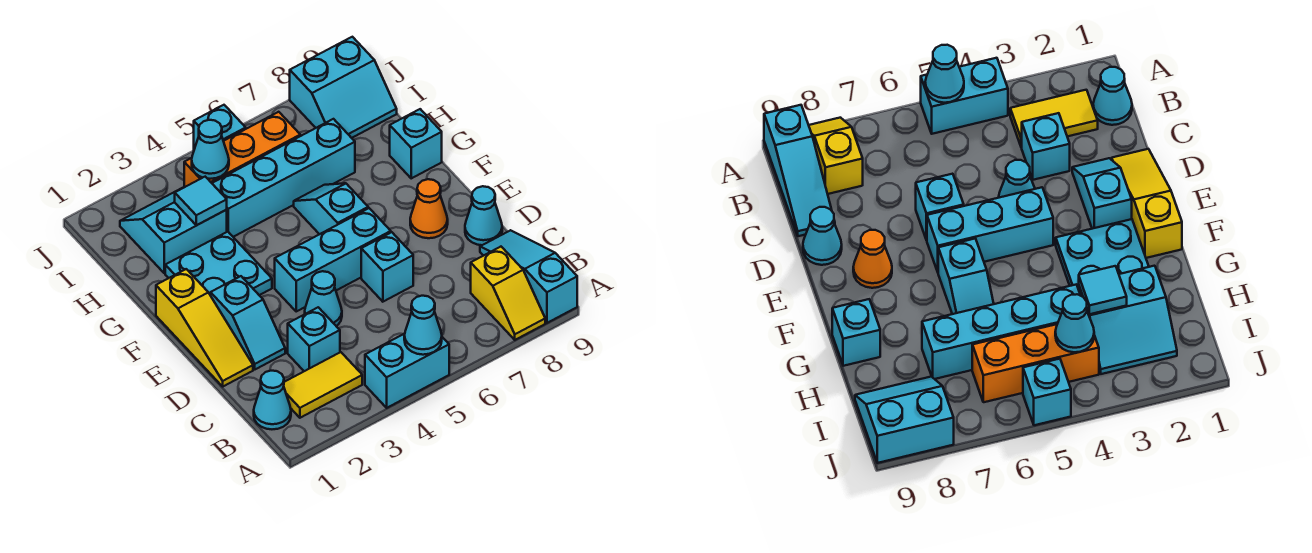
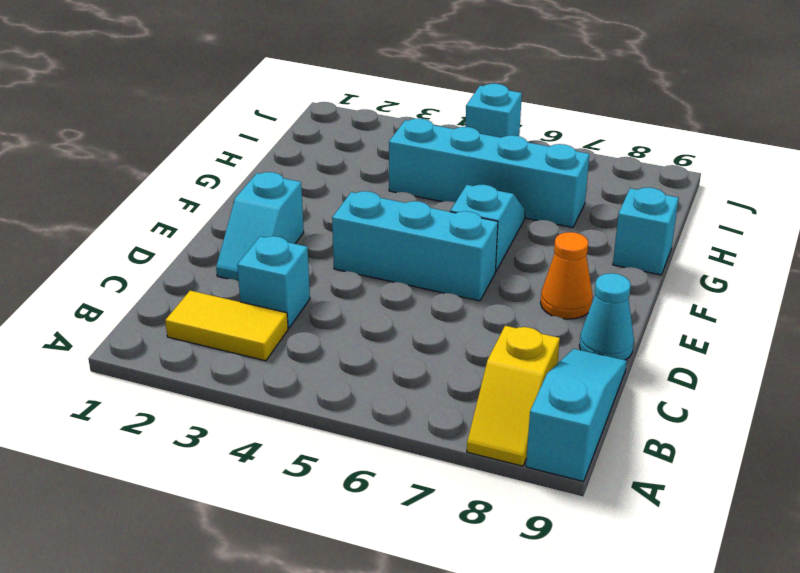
none -> cyan 1x2 brick [365,334,449,408]
none -> cyan 1x1 cone [254,371,291,429]
none -> yellow 1x3 slope [156,269,253,386]

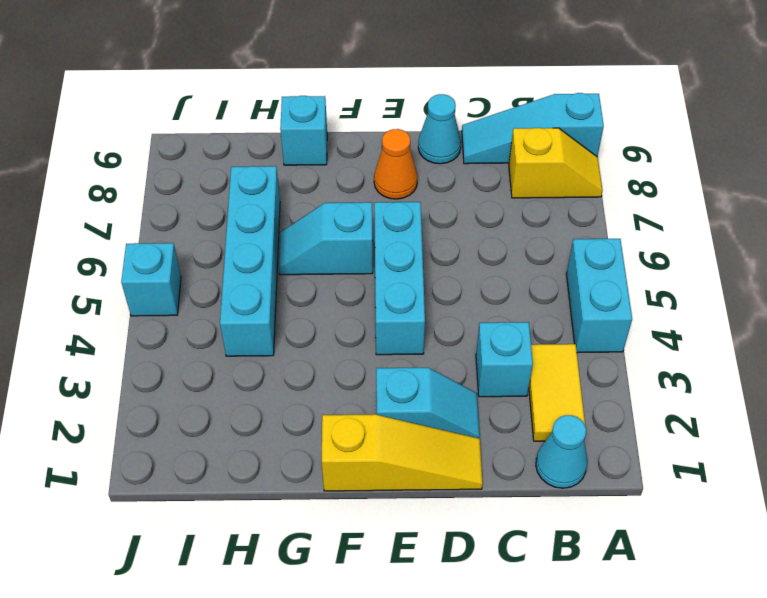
none -> cyan 1x1 cone [305,271,342,326]
none -> cyan 1x1 brick [361,232,413,302]
none -> cyan 2x2 plate [165,232,272,295]

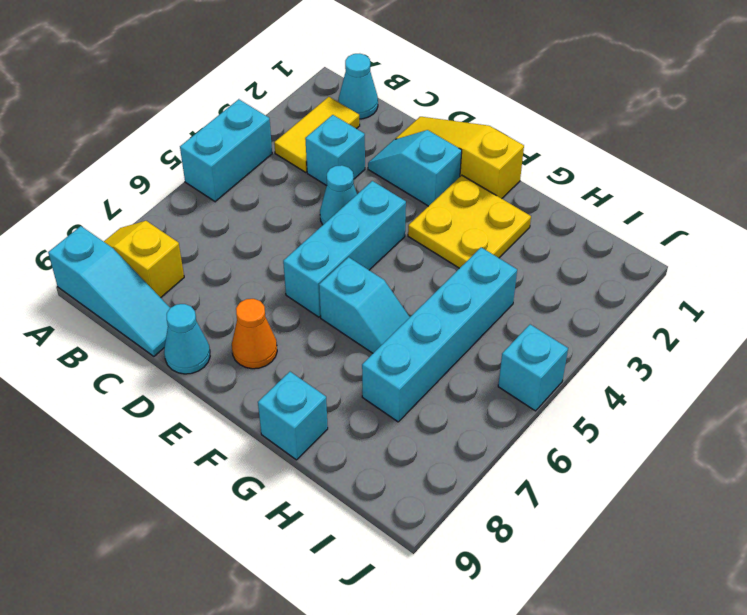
yellow 2x2 plate [408,175,531,268] -> cyan 2x2 plate [165,232,272,295]
none -> cyan 1x1 brick [361,232,413,302]
none -> cyan 2x2 slope [120,188,227,273]
none -> orange 1x3 brick [184,112,300,187]

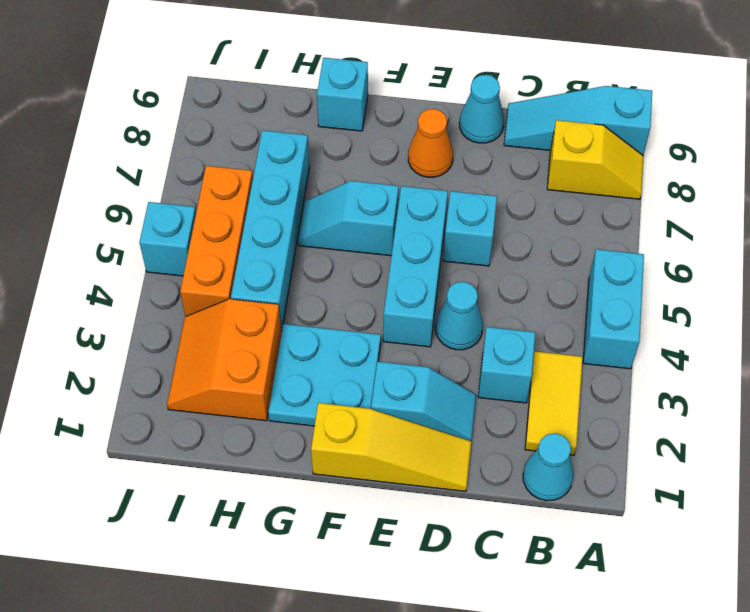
orange 2x2 slope [167,299,282,421] -> cyan 2x2 slope [120,188,227,273]
none -> cyan 2x2 slope [290,37,397,138]
none -> cyan 1x1 cone [404,296,442,355]
none -> cyan 1x1 tile [175,177,227,225]

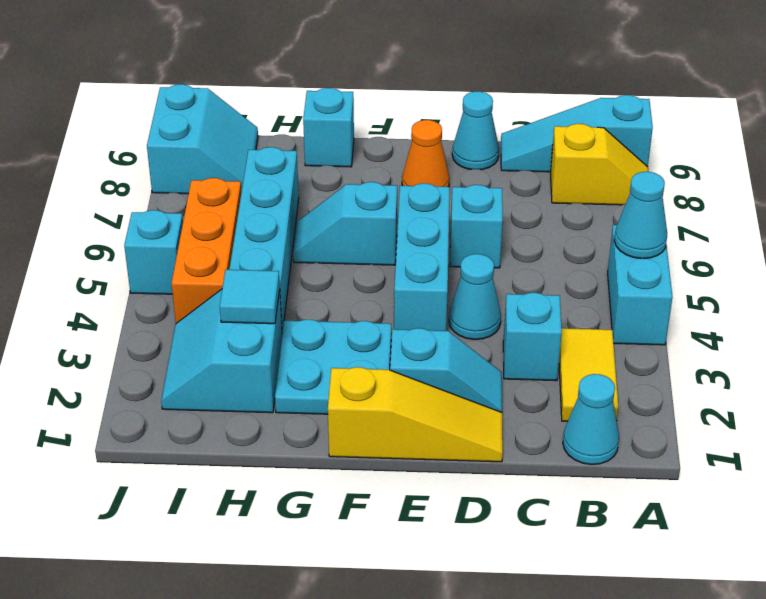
none -> cyan 1x1 cone [192,120,229,179]

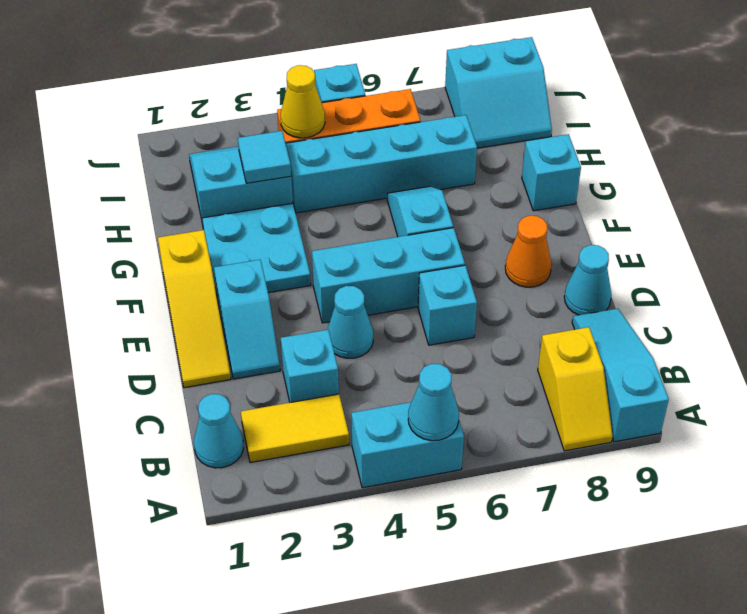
yellow 1x1 cone [281,65,325,138] -> cyan 1x1 cone [192,120,229,179]

